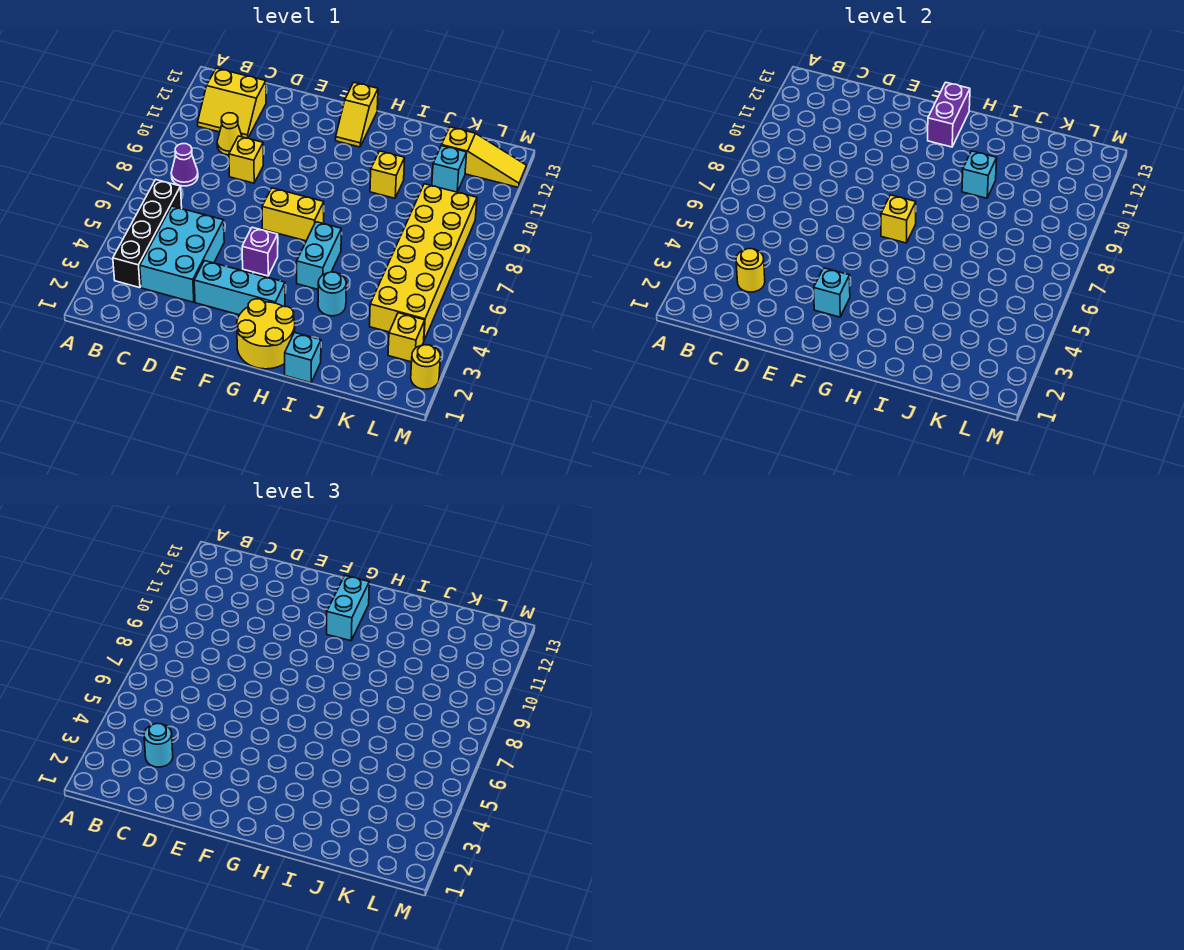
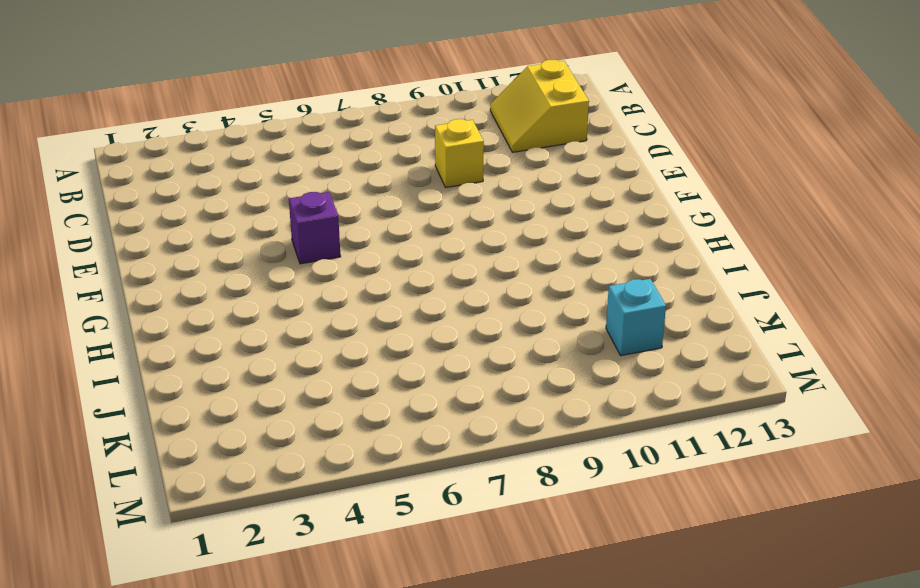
none -> black 1x4 brick [113,180,182,288]
none -> purple 1x1 cone [171,144,198,186]
none -> cyan 2x3 brick [140,206,224,302]

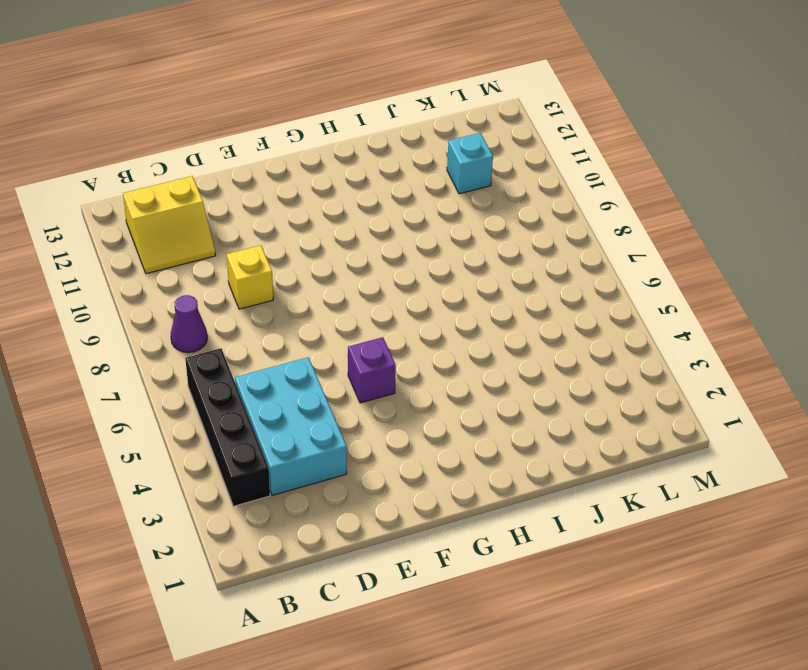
none -> yellow 1x1 cone [217,113,242,155]
none -> cyan 1x3 brick [194,261,285,315]
none -> yellow 1x2 brick [262,188,324,241]

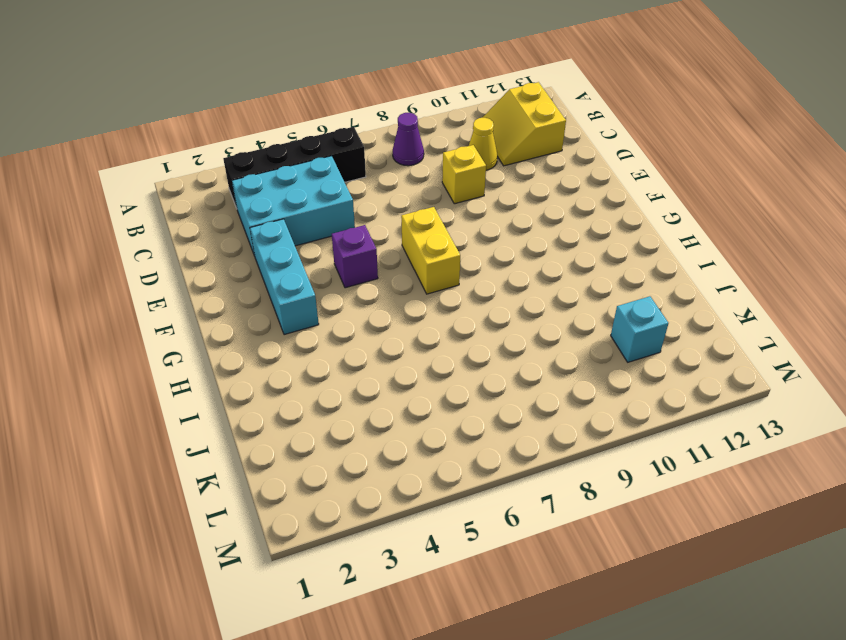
none -> yellow 2x2 round brick [237,299,295,369]
none -> yellow 1x2 slope [336,82,378,147]
none -> cyan 1x2 brick [297,222,341,289]

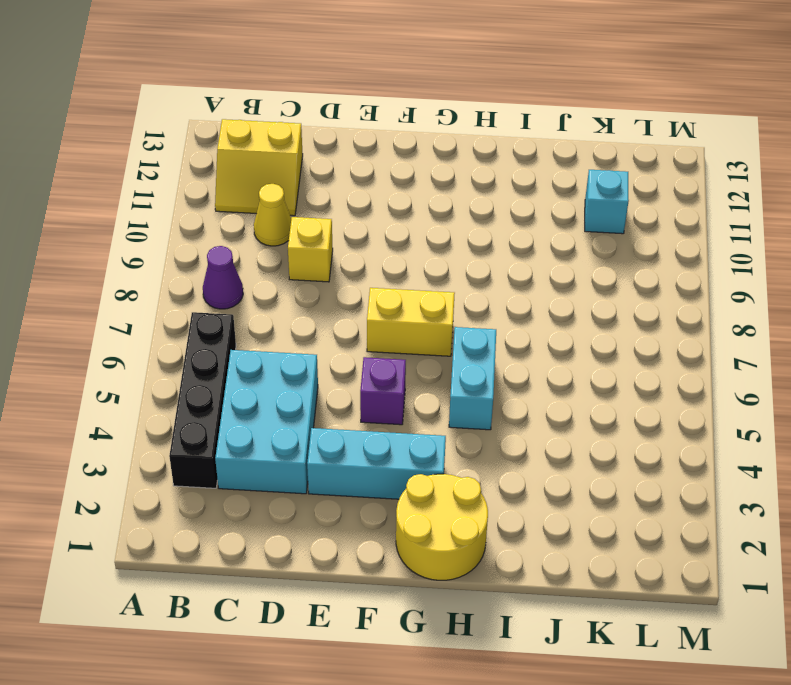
none -> yellow 1x2 slope [336,82,378,147]
none -> cyan 1x1 brick [285,332,321,383]
none -> cyan 1x1 round brick [318,272,346,316]

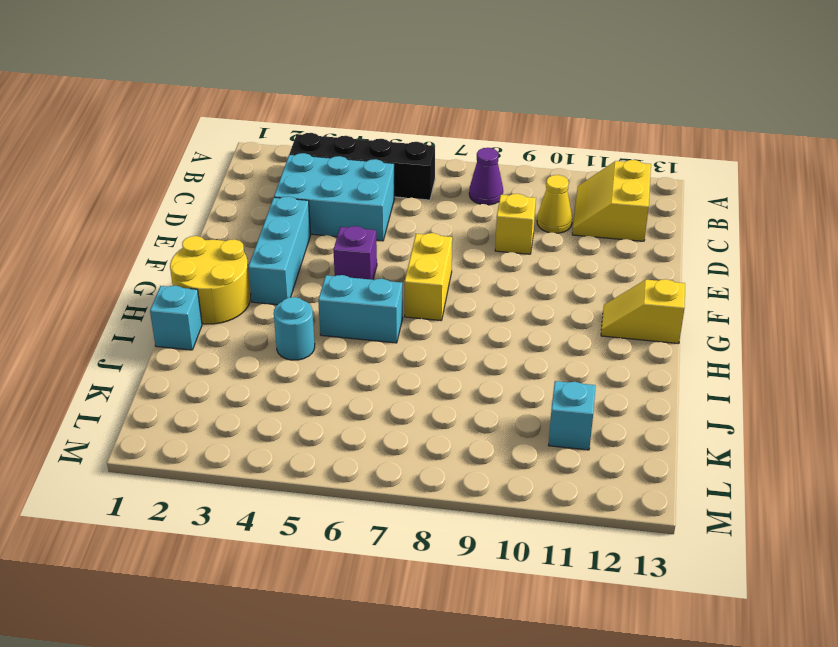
none -> yellow 1x1 brick [370,151,405,198]
none -> yellow 2x6 brick [370,184,477,340]
none -> yellow 1x3 slope [442,127,527,187]

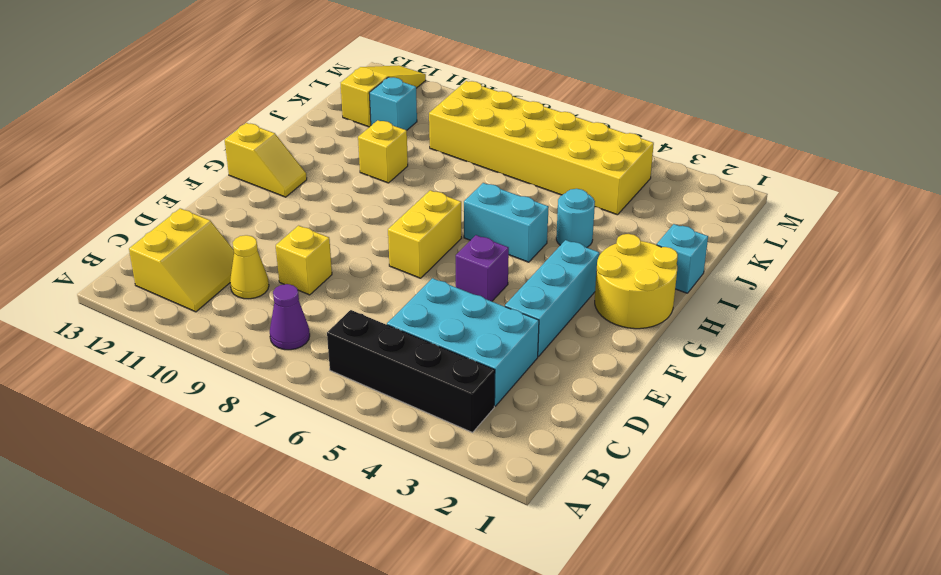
none -> yellow 1x1 brick [388,313,425,362]
none -> yellow 1x1 round brick [411,345,440,389]
none -> yellow 1x1 round brick [736,249,765,292]

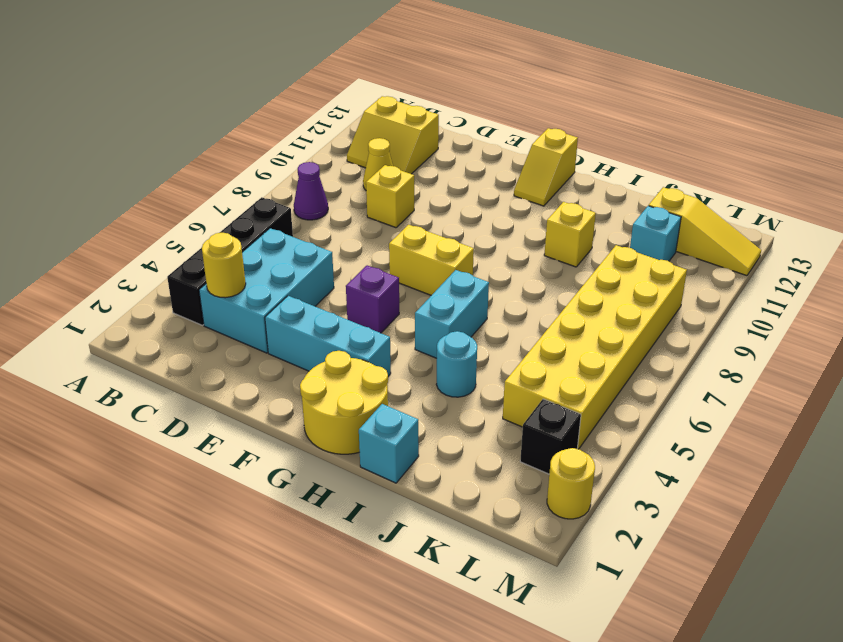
black 1x1 brick [520,399,581,474] -> yellow 1x1 brick [388,313,425,362]
none -> cyan 1x1 brick [814,268,850,317]
none -> yellow 1x1 brick [881,195,916,243]
none -> purple 1x2 brick [928,82,970,147]

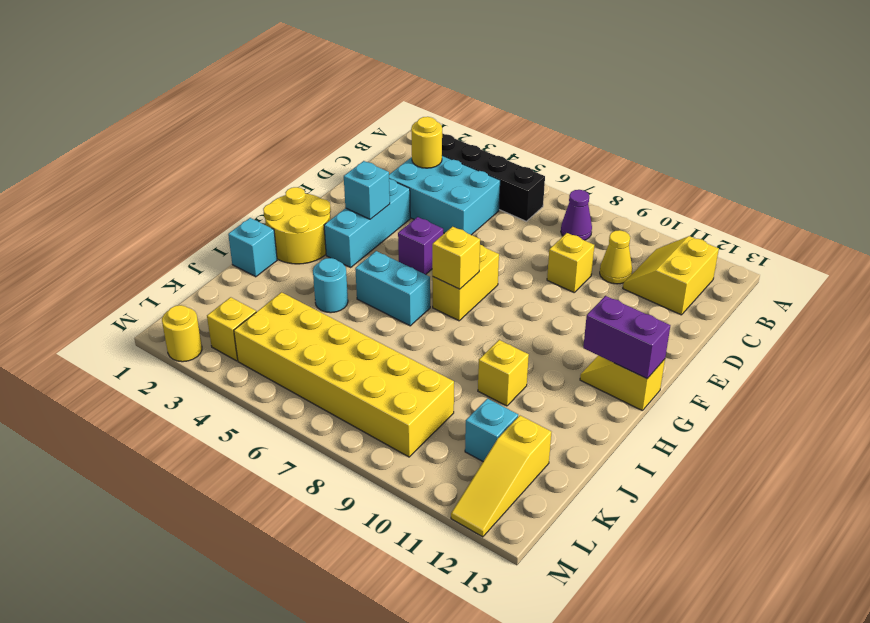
none -> cyan 1x1 brick [962,151,997,198]
none -> cyan 1x1 round brick [144,724,173,767]
none -> cyan 1x2 brick [327,576,369,641]

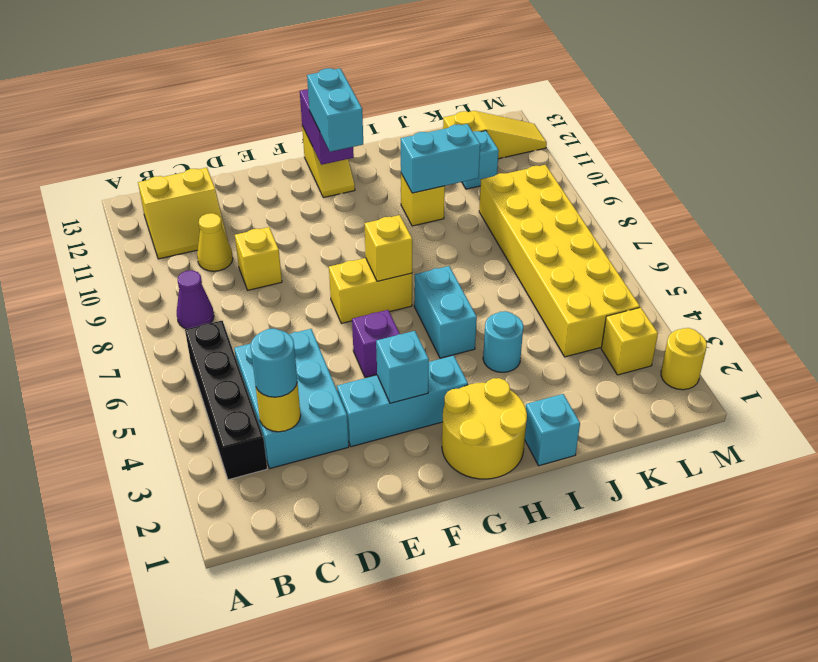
cyan 1x2 brick [401,124,480,193] -> cyan 1x1 brick [962,151,997,198]

